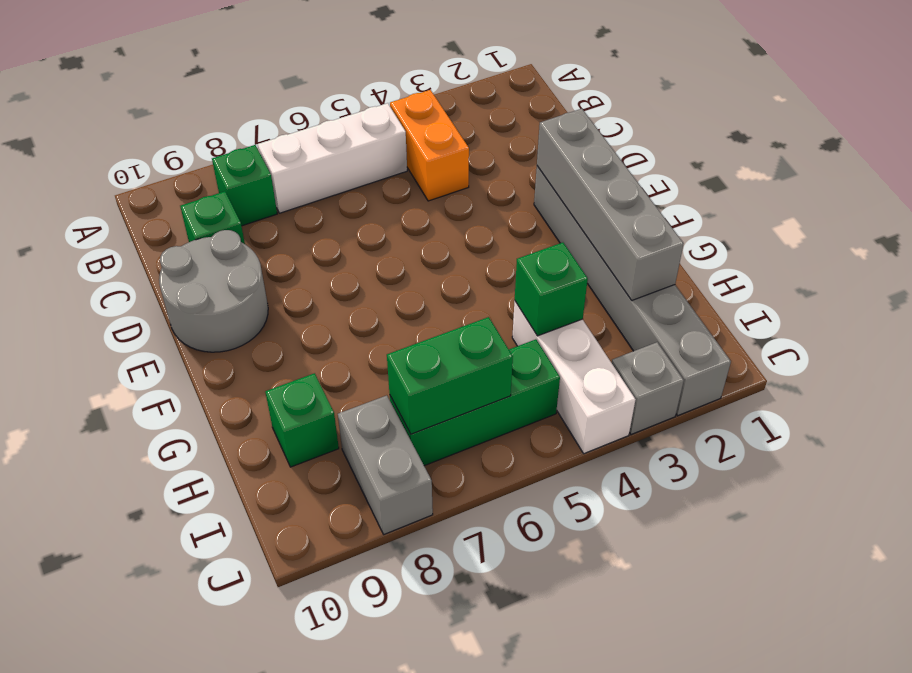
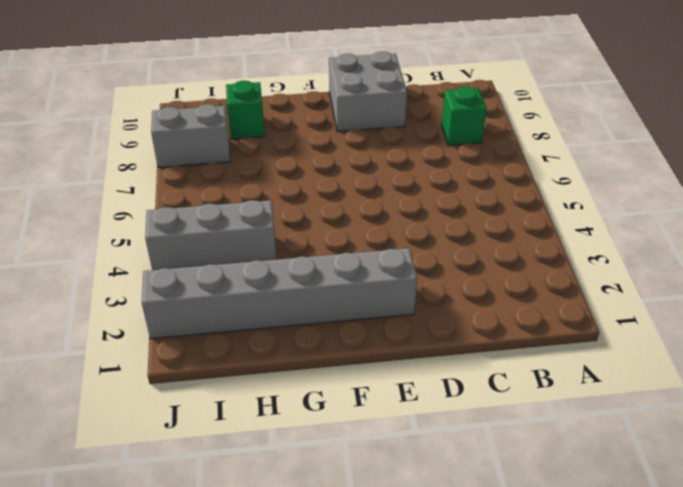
grey 2x2 brick [329,52,407,132] -> grey 2x2 round brick [159,230,268,352]
grey 1x3 brick [145,200,277,270] -> white 1x3 brick [512,301,636,454]
none -> orange 1x2 brick [390,90,469,201]
none -> white 1x3 brick [258,103,407,213]
none -> green 1x1 brick [180,191,245,244]

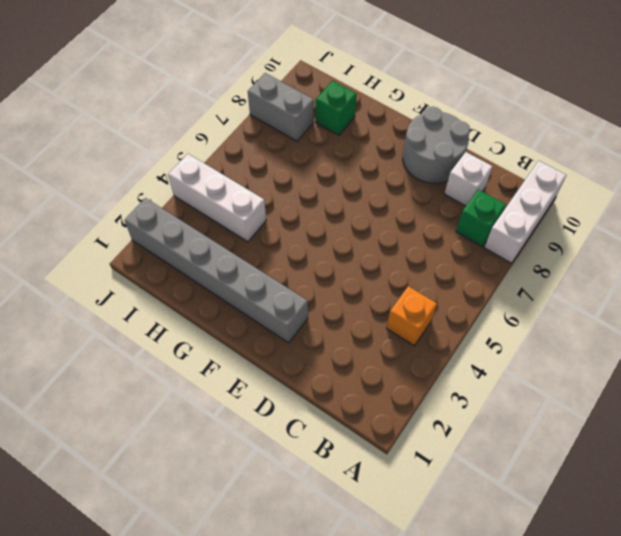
white 1x3 brick [484,161,566,263] -> white 1x3 brick moved to [258,103,407,213]
orange 1x1 brick [387,286,437,346] -> orange 1x2 brick [390,90,469,201]
white 1x1 brick [444,152,493,206] -> green 1x1 brick [180,191,245,244]
none -> green 1x3 brick [390,339,560,466]
none -> grey 1x1 brick [612,342,684,435]
none -> grey 1x4 brick [537,109,684,300]

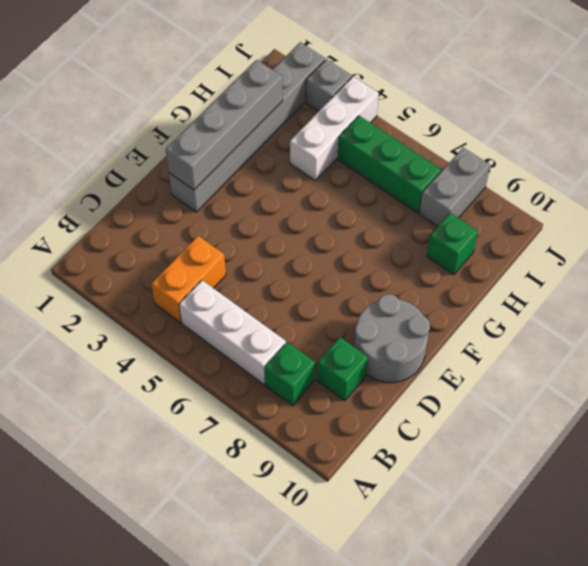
none -> green 1x1 brick [515,243,588,336]
none -> green 1x2 brick [387,317,513,434]

